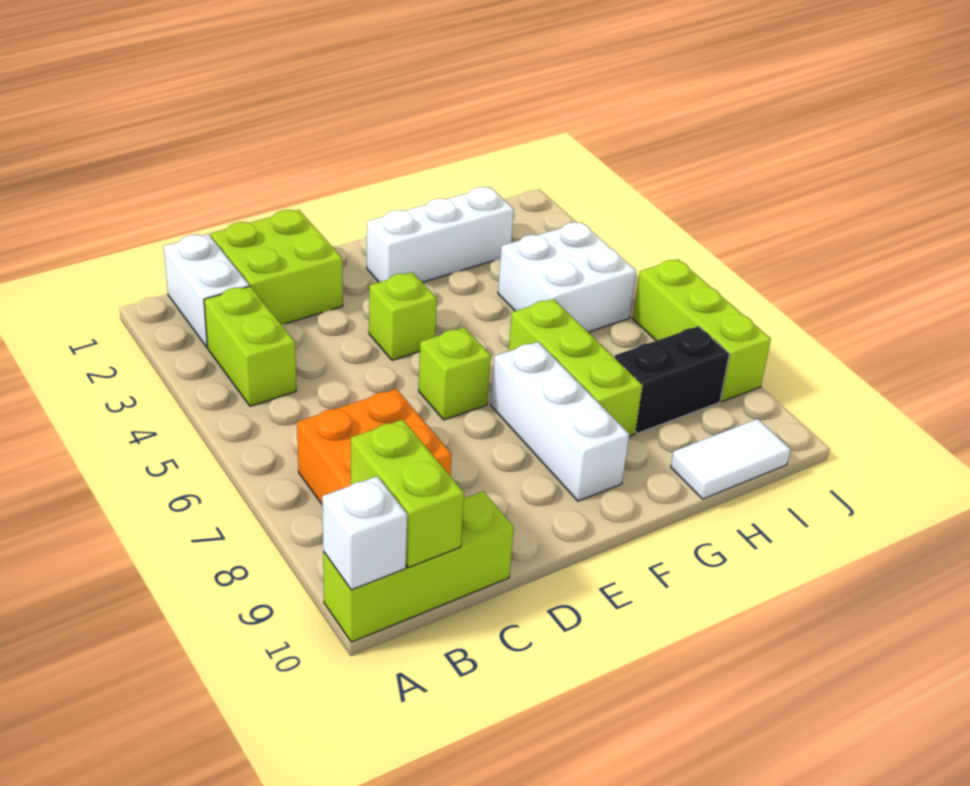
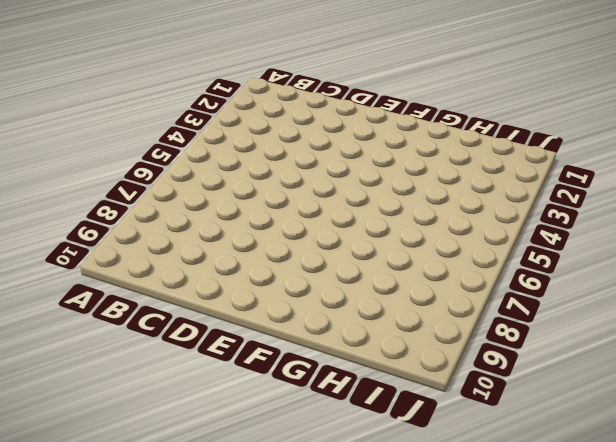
none -> lime 1x3 brick [323,491,514,642]
none -> white 1x2 brick [163,234,249,347]
none -> lime 1x2 brick [204,286,296,406]

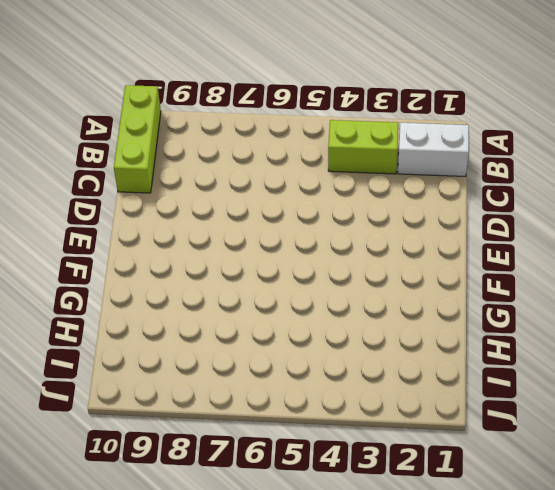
none -> orange 2x2 brick [297,389,452,504]
none -> lime 2x2 brick [211,210,343,325]
none -> lime 1x1 brick [369,272,437,360]

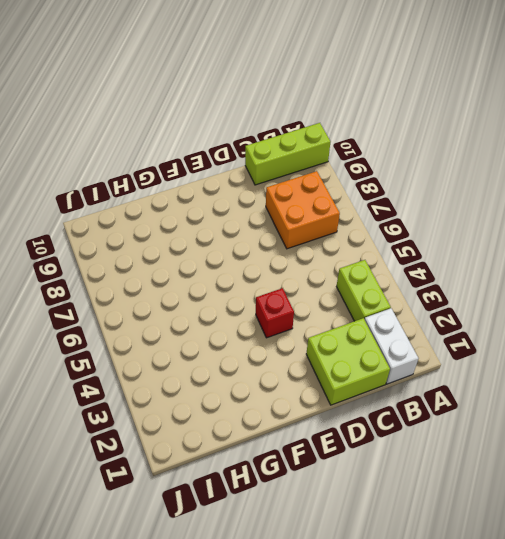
red 1x1 brick [256,288,294,338] -> lime 1x1 brick [369,272,437,360]
none -> lime 1x1 brick [419,328,491,420]
none -> white 1x3 brick [367,187,514,282]
none -> white 1x3 brick [491,342,629,501]

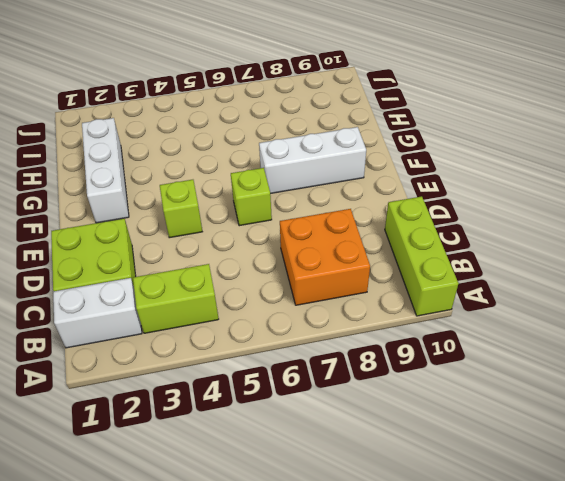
none -> lime 1x3 brick [509,299,643,436]
none -> white 2x2 brick [498,222,636,332]
none -> black 1x2 brick [614,326,729,433]

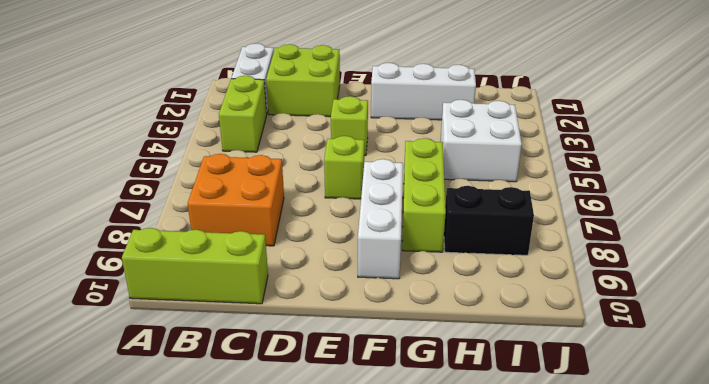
none -> white 1x2 tile [671,419,791,499]
none -> lime 1x3 brick [633,259,771,402]
none -> white 1x1 brick [322,476,407,590]

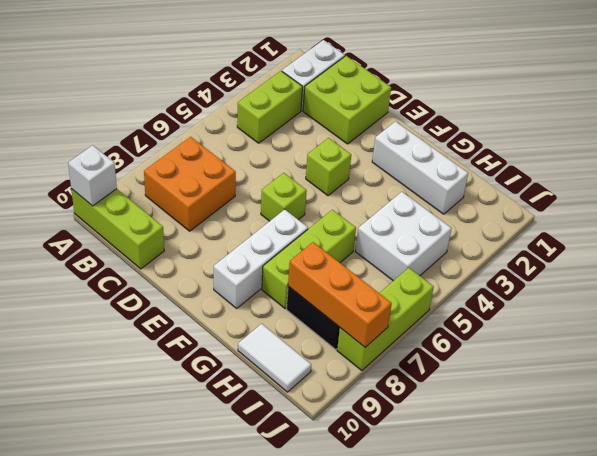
orange 1x3 brick [288,242,392,347] -> none
none -> lime 1x2 brick [351,420,464,568]

